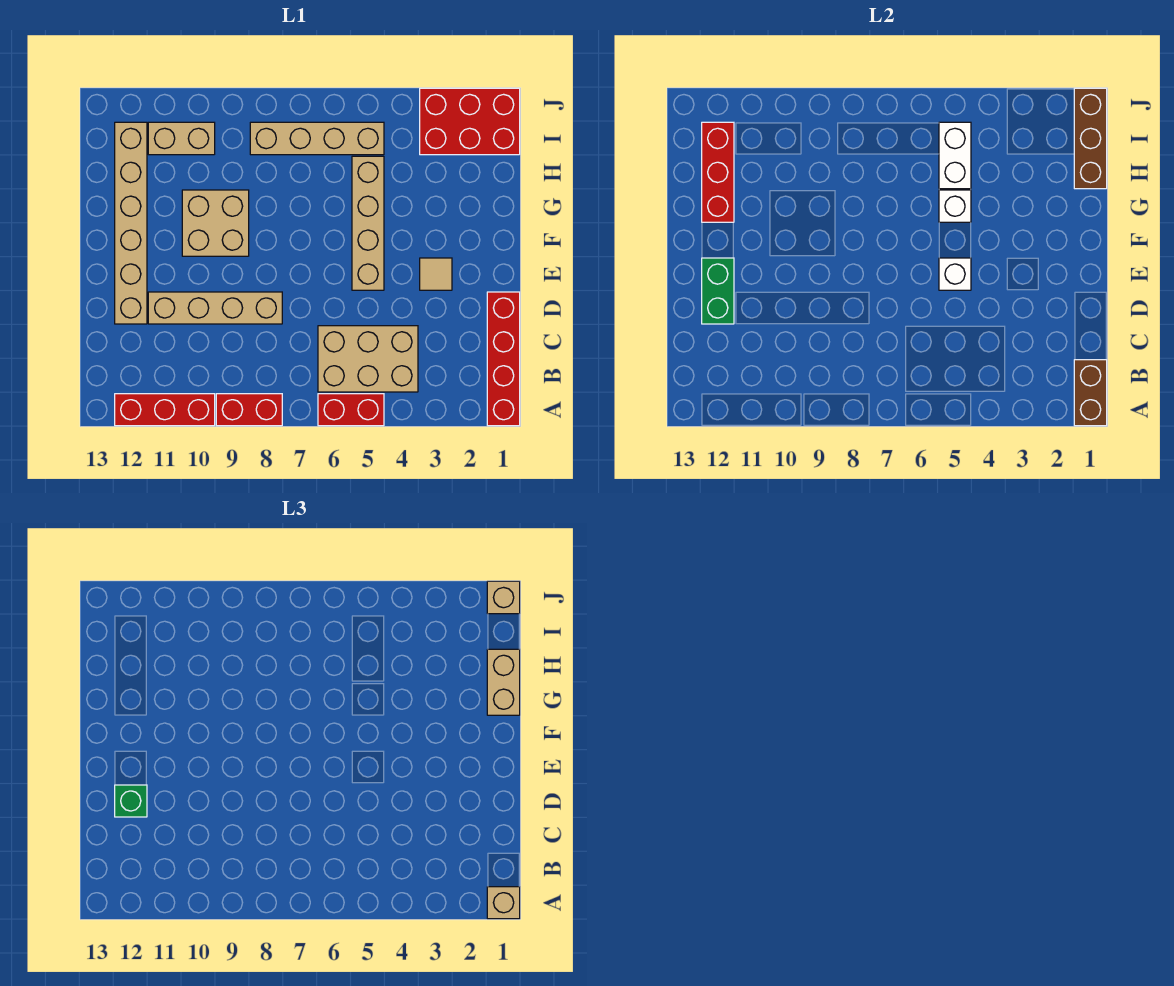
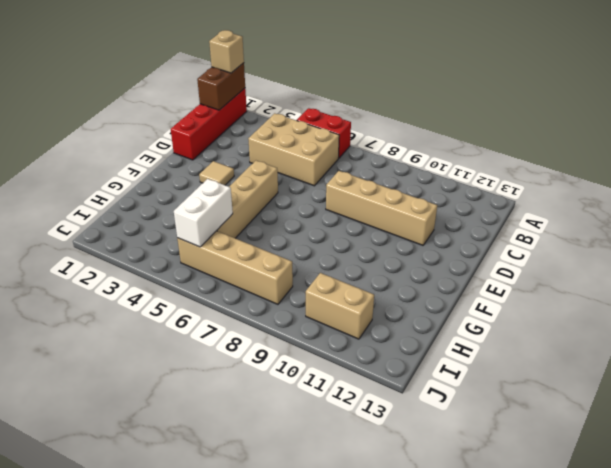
none -> red 1x2 brick [216,394,282,426]
none -> red 1x3 brick [115,394,215,426]
none -> tan 1x6 brick [115,122,147,324]

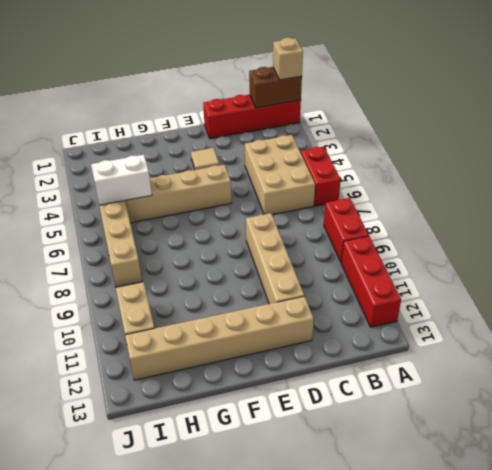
none -> tan 2x2 brick [182,190,249,256]
none -> red 2x3 brick [420,88,520,155]
none -> green 1x2 brick [702,258,734,324]

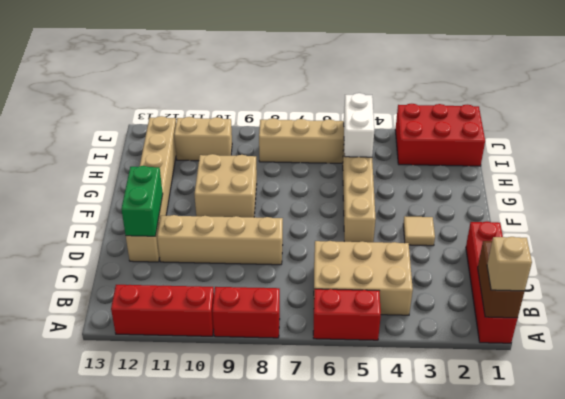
none -> white 1x1 brick [939,258,971,290]
none -> white 1x1 brick [939,190,971,222]
none -> red 1x3 brick [702,122,734,222]

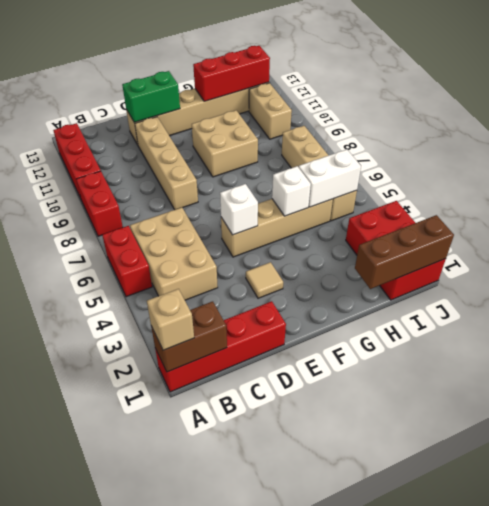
none -> green 1x1 brick [115,785,147,817]
none -> tan 1x2 brick [487,649,520,715]
none -> tan 1x1 brick [487,581,520,614]

